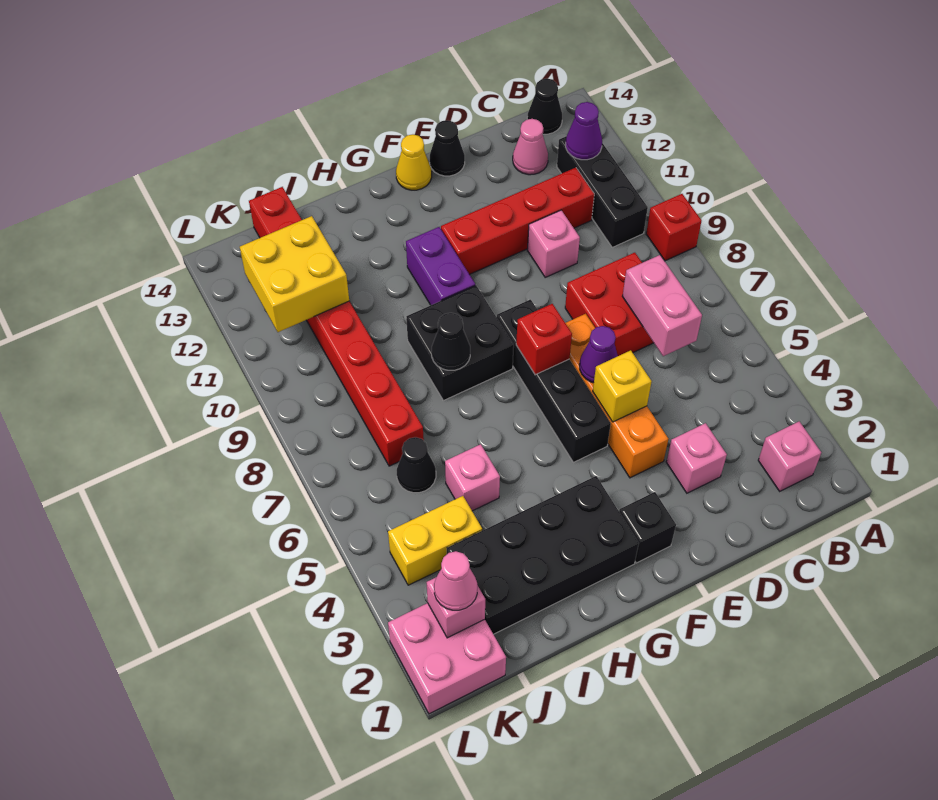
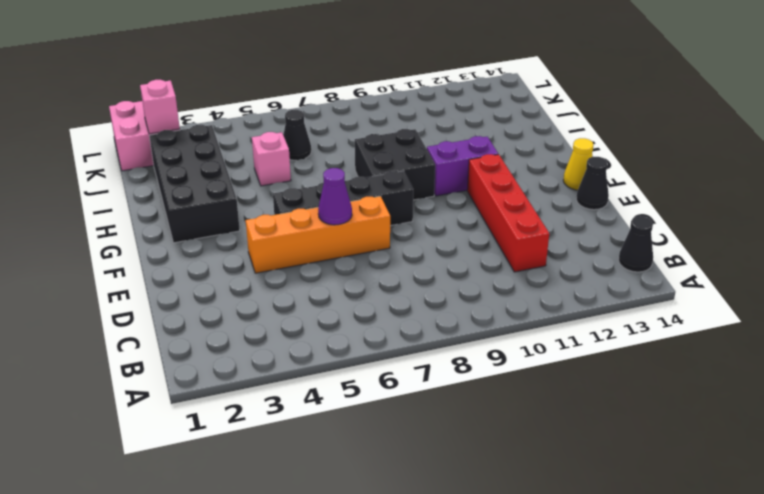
none -> red 1x1 brick [646,194,701,261]
none -> pink 1x1 brick [758,421,821,491]
none -> black 1x3 brick [557,136,648,247]
none -> red 2x2 brick [565,253,654,356]

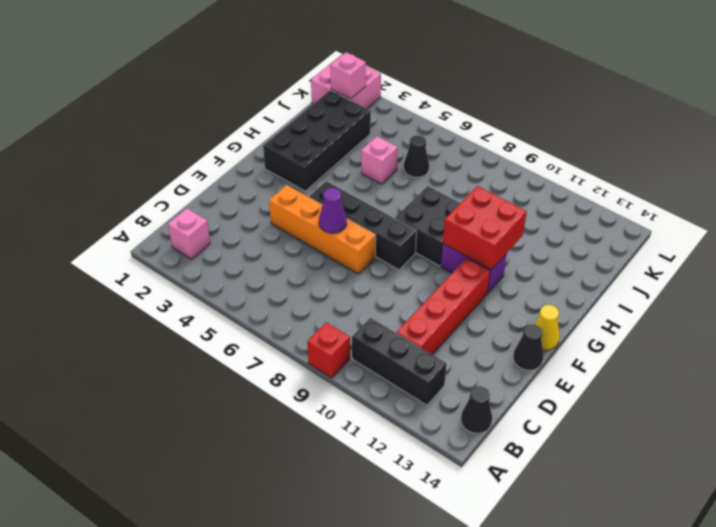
red 2x2 brick [443,186,527,270] -> red 2x2 brick moved to [565,253,654,356]
none -> pink 1x1 cone [513,119,548,175]
none -> pink 1x1 brick [666,423,727,493]
none -> pink 1x1 brick [527,210,580,277]
none -> black 1x1 brick [619,492,676,563]

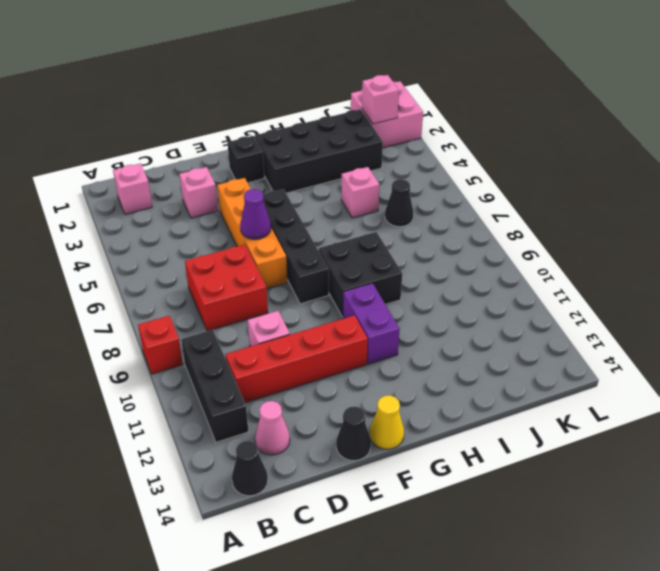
none -> yellow 1x2 brick [388,496,482,585]
none -> red 1x8 brick [249,187,424,466]
none -> purple 1x1 cone [566,102,602,160]
none -> pink 1x2 brick [622,255,702,356]

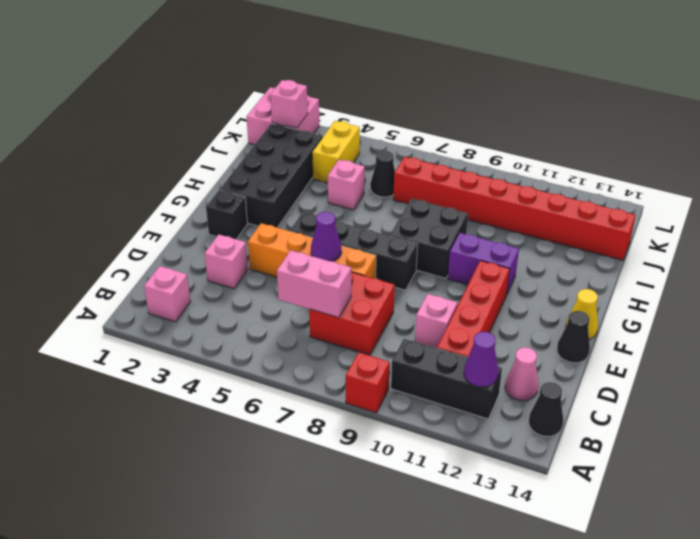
none -> yellow 1x1 brick [593,350,652,422]
none -> red 1x1 brick [516,304,572,375]
none -> black 1x1 cone [432,313,470,370]
none -> yellow 2x2 brick [240,216,349,332]

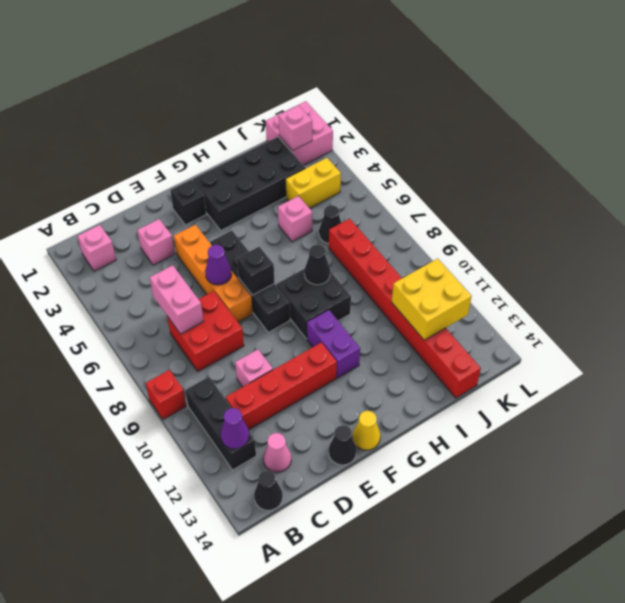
black 1x1 brick [237,247,275,295] -> red 1x1 brick [516,304,572,375]
none -> yellow 1x1 brick [593,350,652,422]
none -> pink 1x1 cone [434,551,477,610]

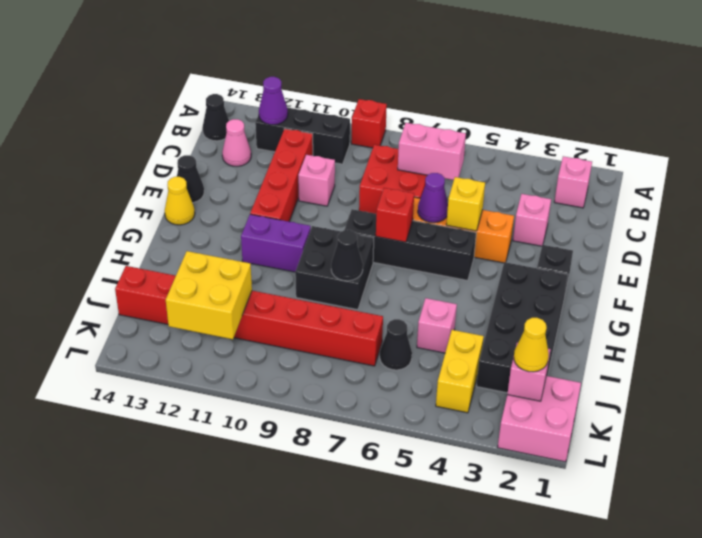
yellow 1x1 cone [514,318,549,372] -> pink 1x1 cone [434,551,477,610]

